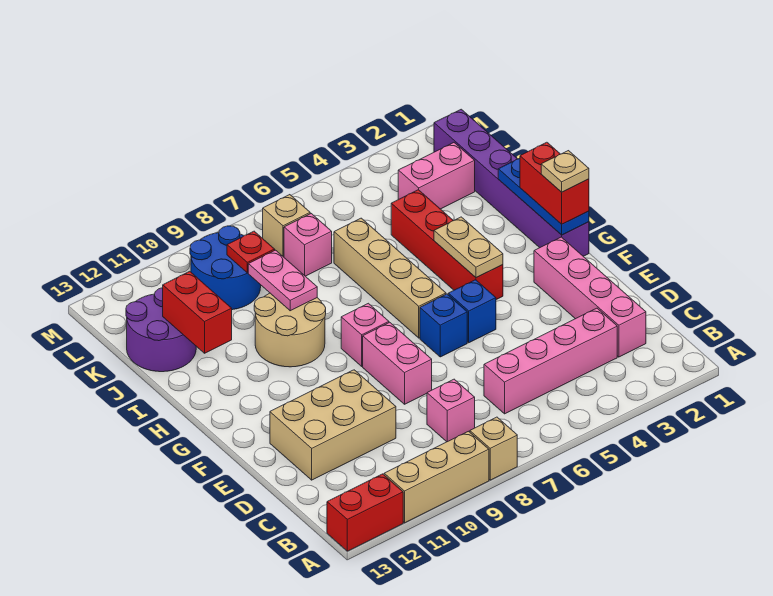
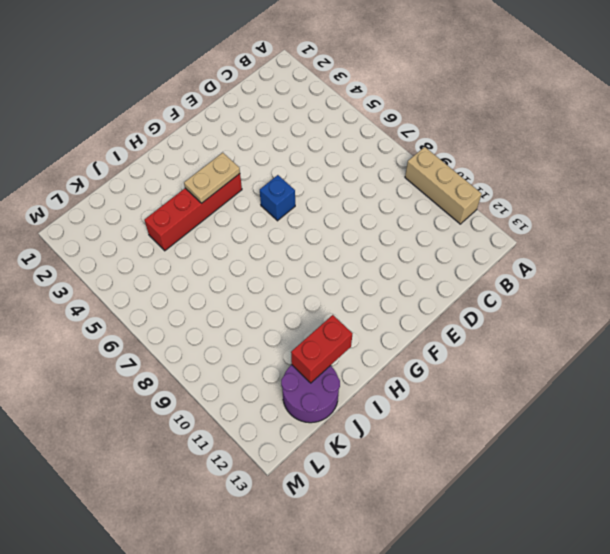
none -> tan 1x1 brick [470,417,517,480]
none -> red 1x2 brick [327,474,403,551]
none -> pink 1x4 brick [534,237,646,357]

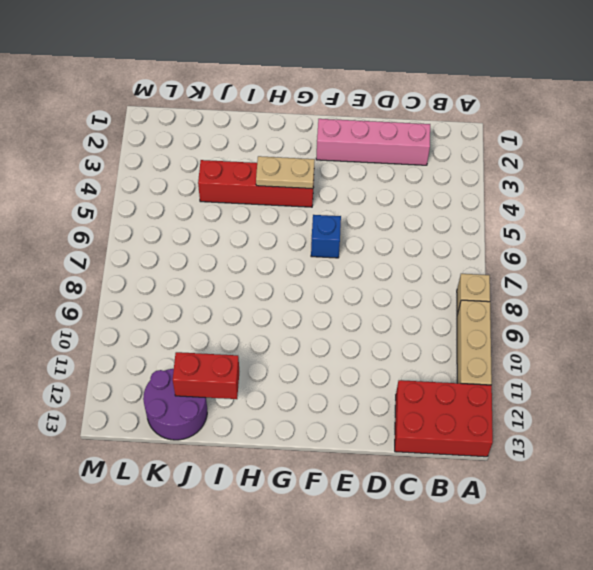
red 2x3 brick [395,380,493,457] -> red 1x2 brick [327,474,403,551]
none -> pink 1x4 brick [484,308,617,414]
none -> pink 1x1 brick [427,379,475,442]
none -> tan 2x3 brick [270,370,396,480]

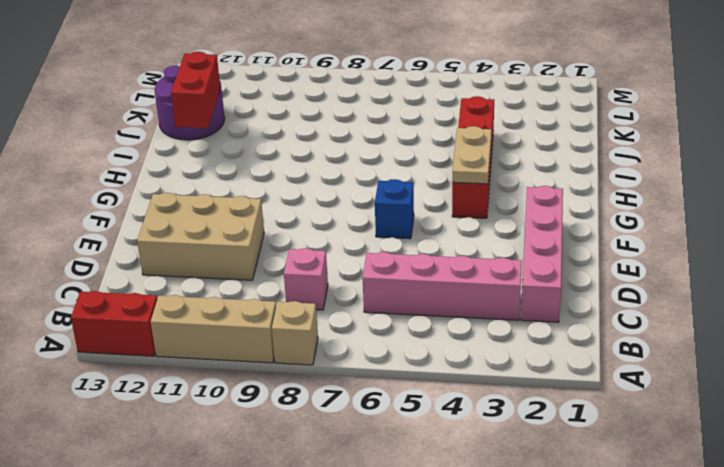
none -> pink 1x2 brick [363,322,432,404]
none -> blue 1x1 brick [448,280,496,343]
none -> purple 1x6 brick [434,109,589,256]

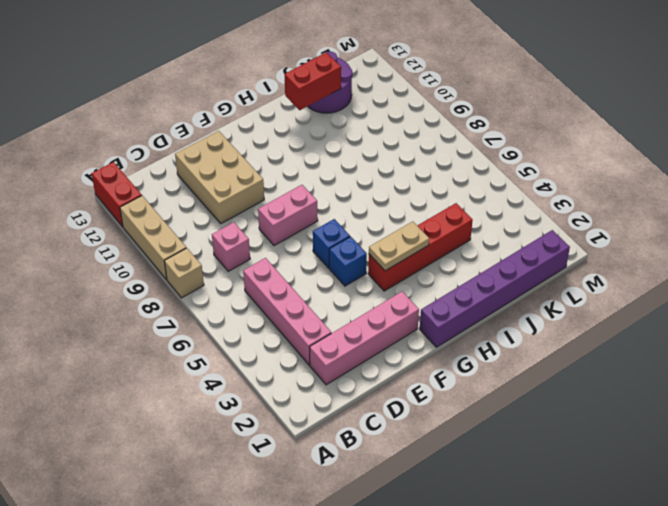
none -> tan 1x4 brick [334,218,446,338]
none -> pink 1x1 brick [341,303,389,366]
none -> tan 2x2 round brick [254,293,326,367]

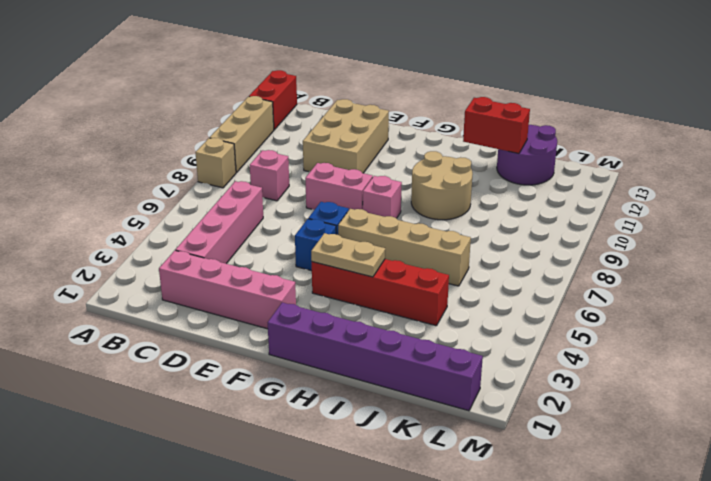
none -> pink 1x2 brick [398,143,475,209]
none -> pink 1x1 brick [284,214,332,276]
none -> blue 2x2 round brick [190,226,261,310]

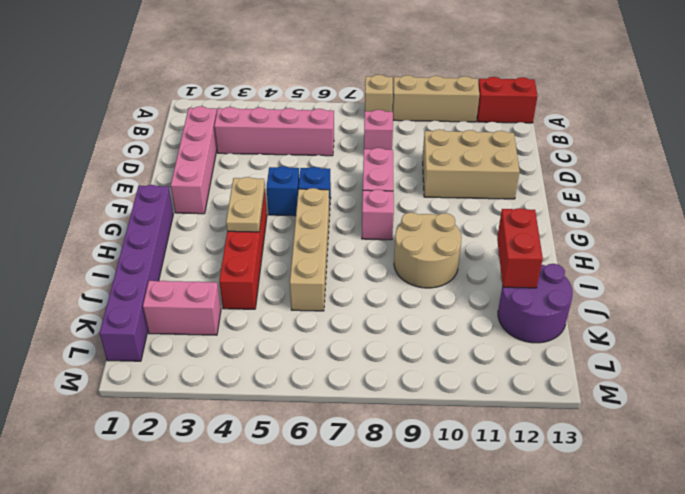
none -> pink 1x1 brick [284,214,332,276]
none -> blue 2x2 round brick [190,226,261,310]
none -> tan 1x1 brick [263,195,310,257]

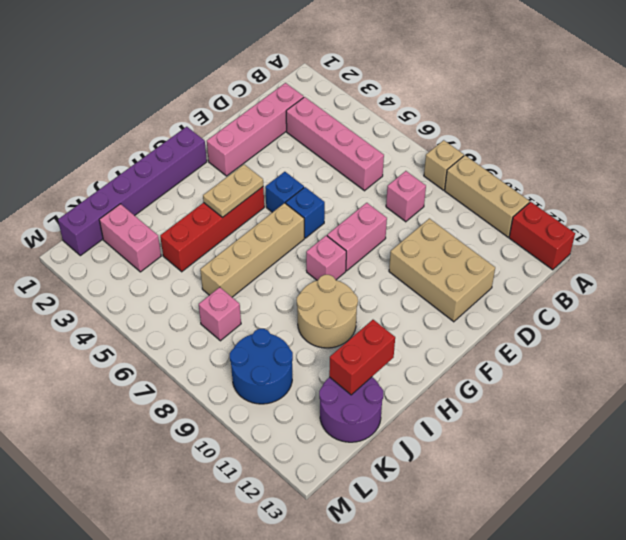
none -> tan 1x1 brick [263,195,310,257]
none -> blue 1x3 plate [498,158,589,235]
none -> pink 1x2 plate [248,250,317,311]

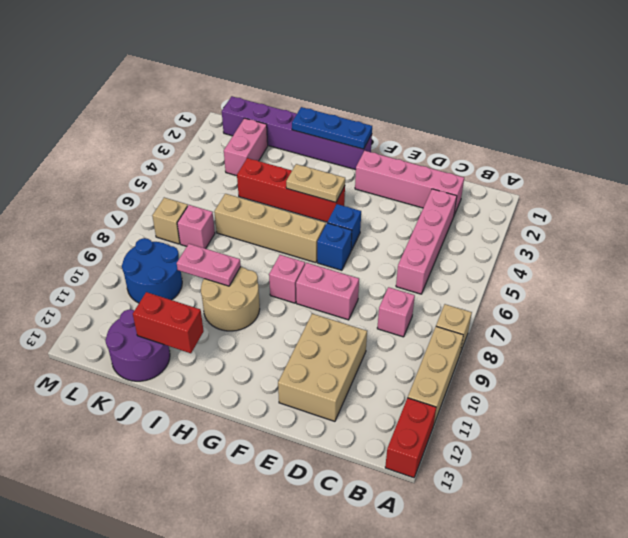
none -> red 1x1 plate [227,231,275,273]
none -> red 1x2 brick [520,142,589,224]
none -> tan 1x1 plate [541,151,589,192]

